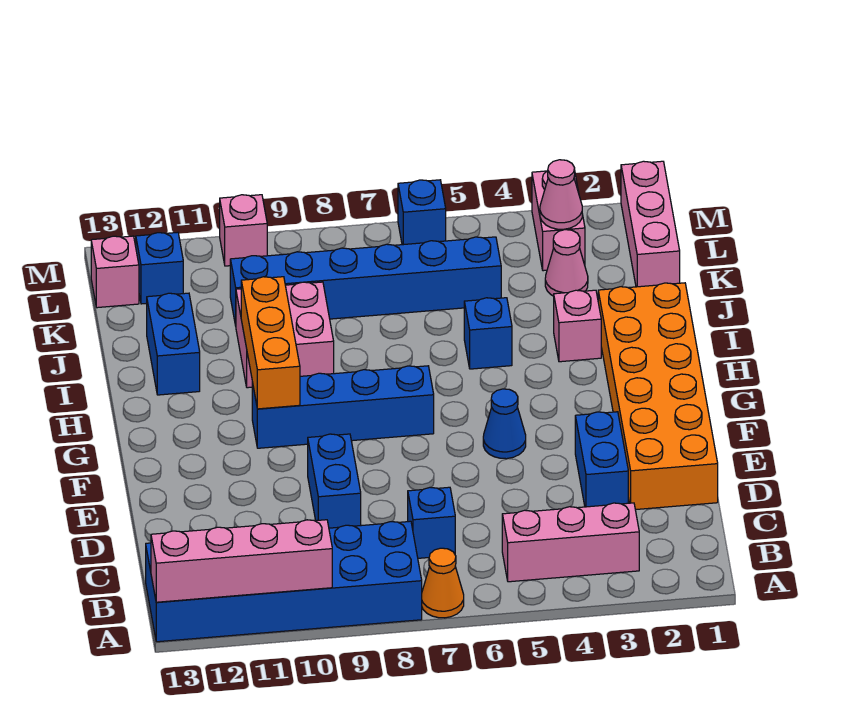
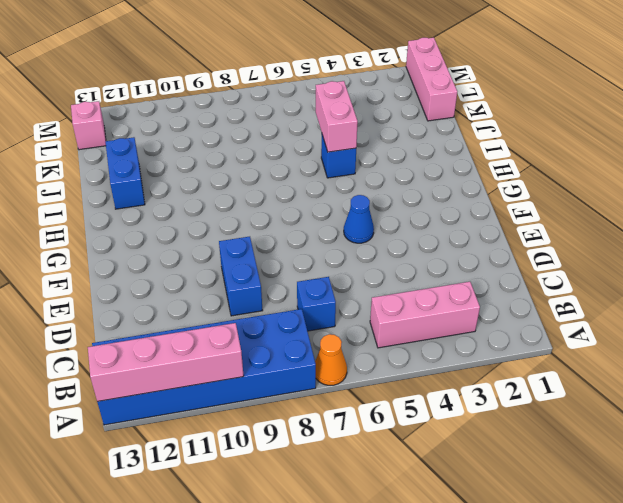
pink 1x2 brick [316,81,358,152] -> pink 1x2 brick moved to [532,171,585,271]
none -> orange 2x6 brick [598,283,718,510]
none -> blue 1x2 brick [575,412,628,507]
none -> blue 1x4 brick [252,366,434,448]

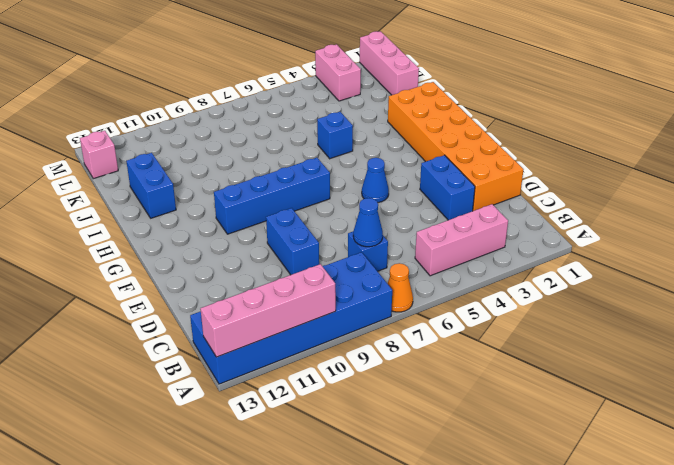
blue 1x1 cone [353,198,383,247] -> none
none -> pink 1x1 brick [554,290,601,362]
none -> pink 2x2 brick [236,282,334,388]
none -> pink 1x1 cone [545,230,588,296]

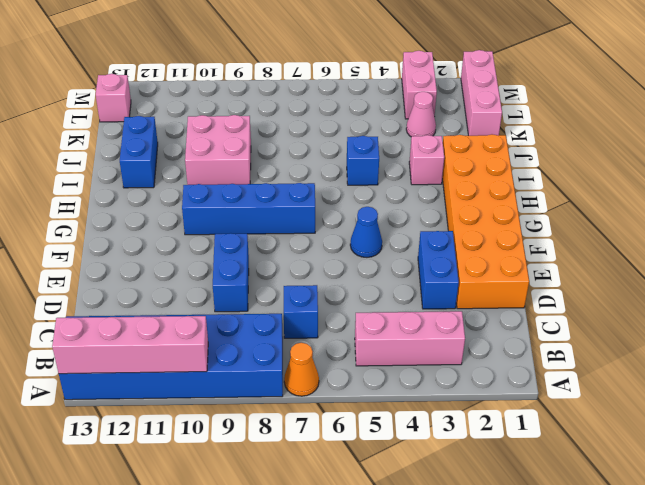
none -> blue 1x6 brick [230,237,501,326]
none -> blue 1x1 brick [136,232,183,304]
none -> blue 1x1 brick [398,180,446,245]

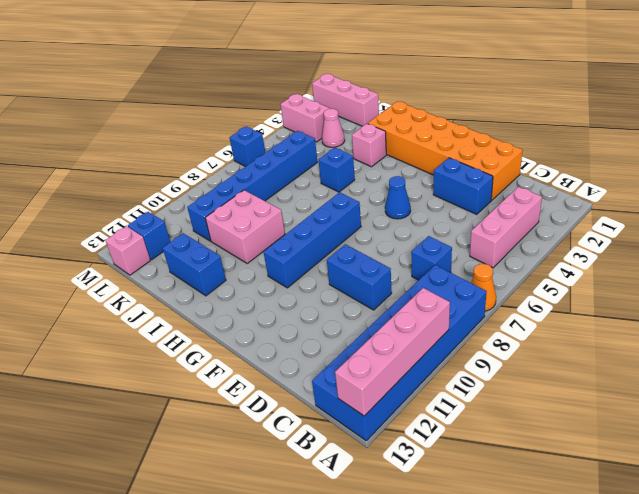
none -> pink 1x1 brick [220,195,267,266]
none -> orange 1x3 brick [241,277,300,409]
none -> pink 1x1 cone [540,160,582,229]

